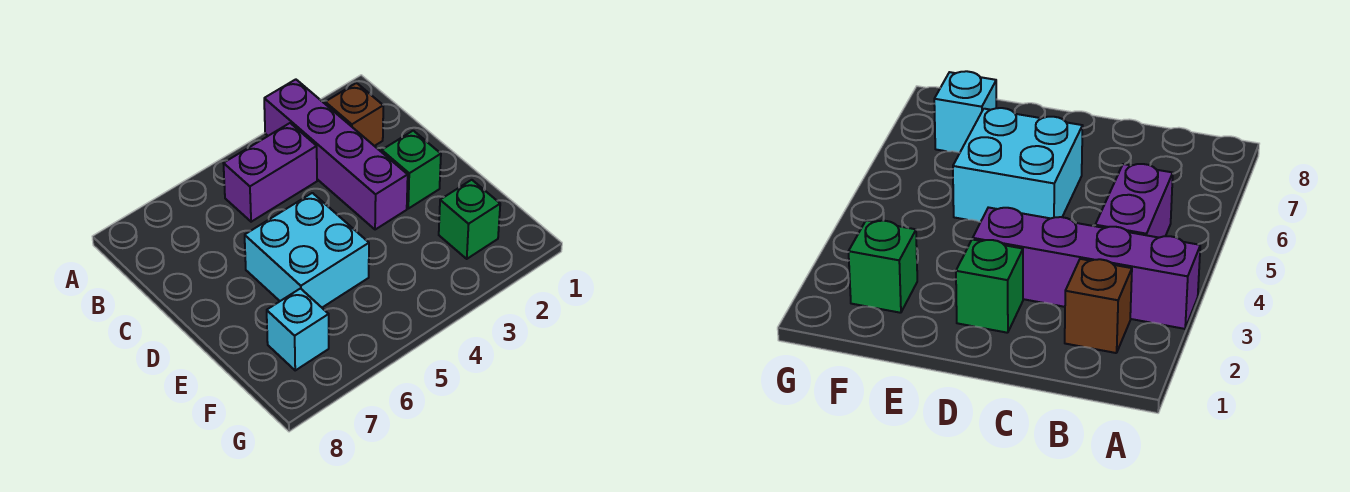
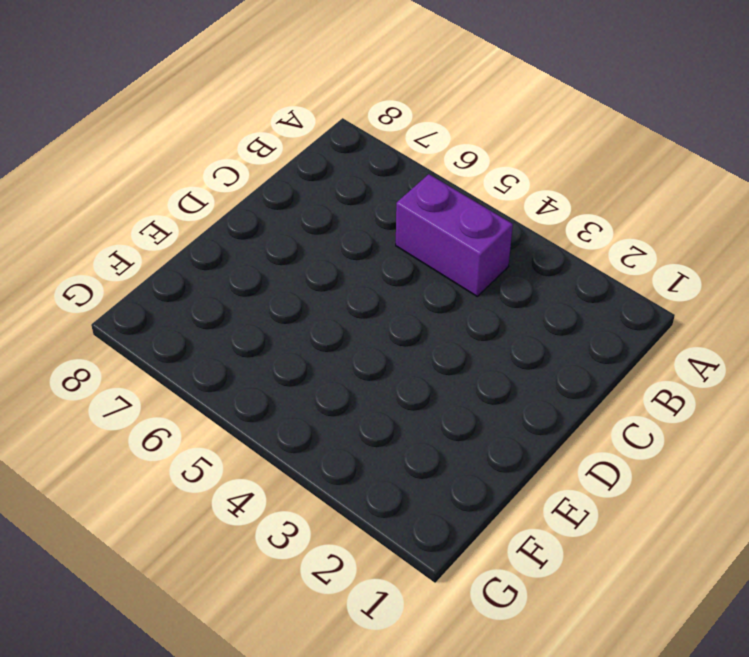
none -> purple 1x4 brick [264,79,408,230]
none -> brown 1x1 brick [325,83,383,146]

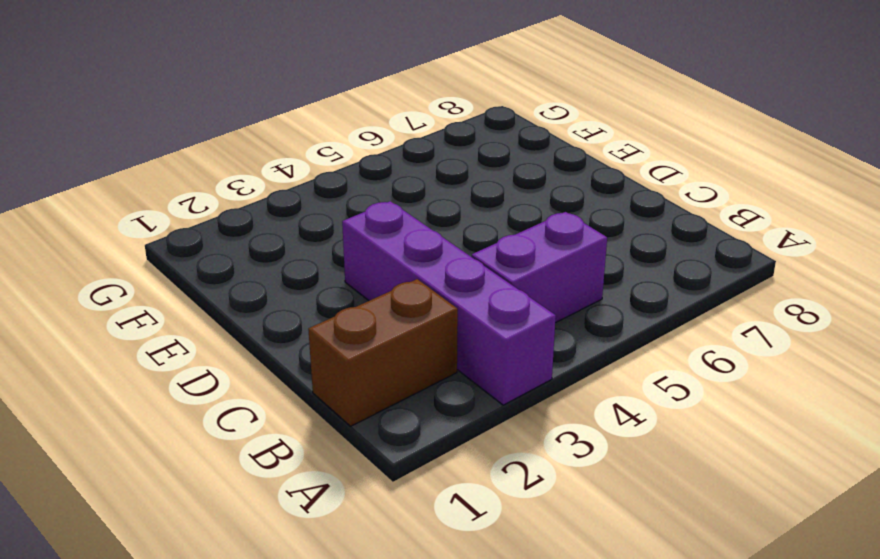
brown 1x2 brick [308,279,458,426] -> brown 1x1 brick [325,83,383,146]
none -> green 1x1 brick [382,131,441,209]
none -> cyan 2x2 brick [245,193,369,307]

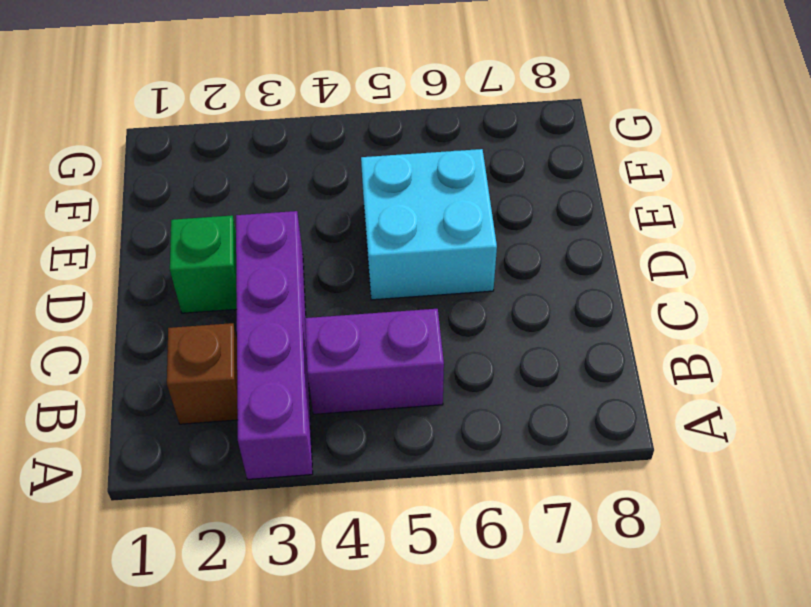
none -> green 1x1 brick [439,180,500,259]
none -> cyan 1x1 brick [267,289,329,370]

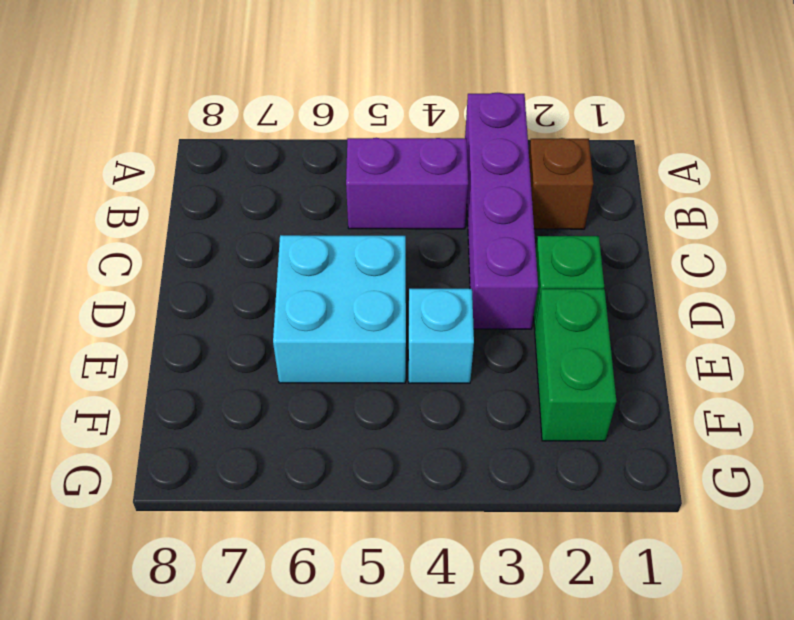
green 1x2 brick [535,289,616,441] -> green 1x1 brick [439,180,500,259]
cyan 1x1 brick [408,289,474,383] -> cyan 1x1 brick moved to [267,289,329,370]

